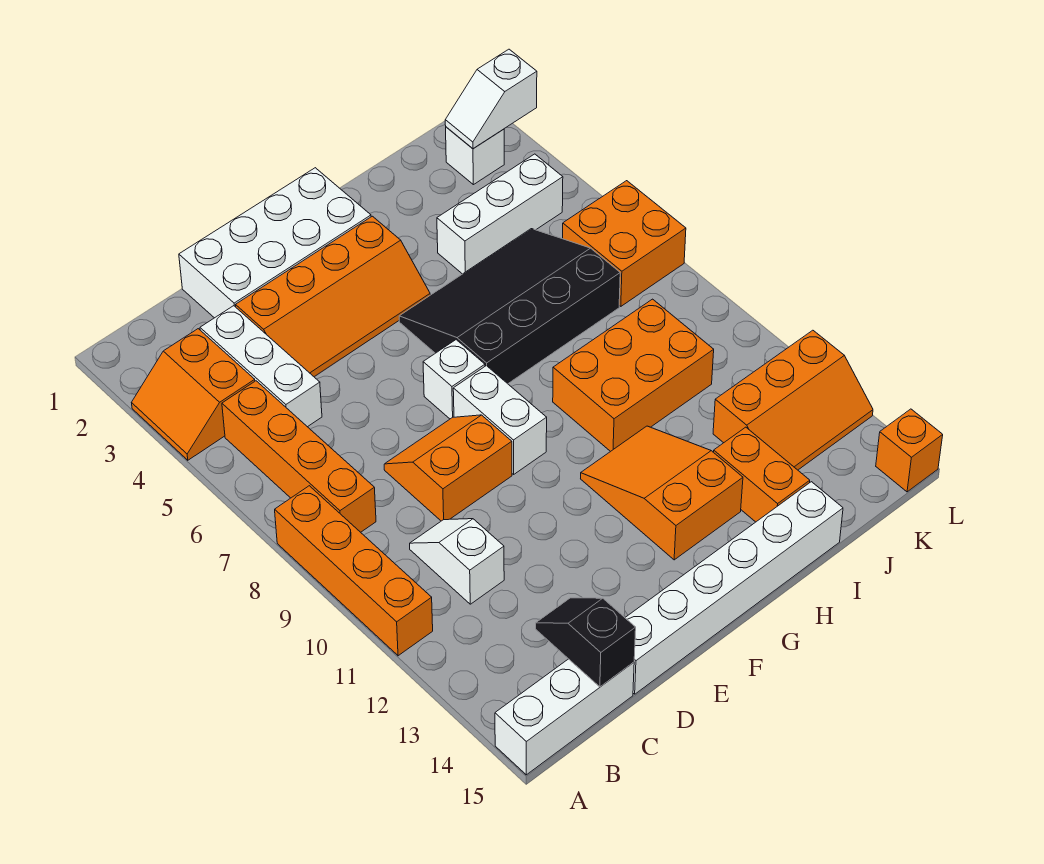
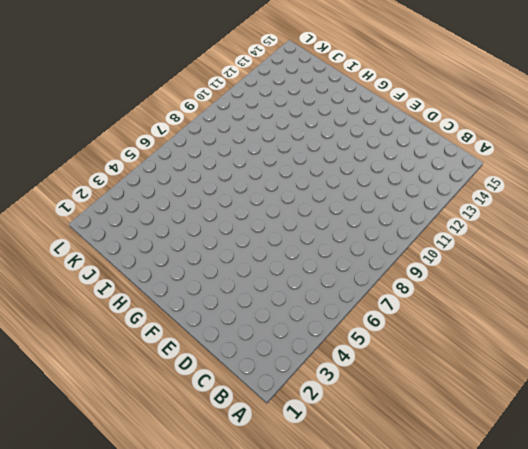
none -> orange 2x2 slope [132,329,255,460]
none -> orange 1x4 brick [275,486,433,656]
none -> white 1x3 brick [495,659,634,775]

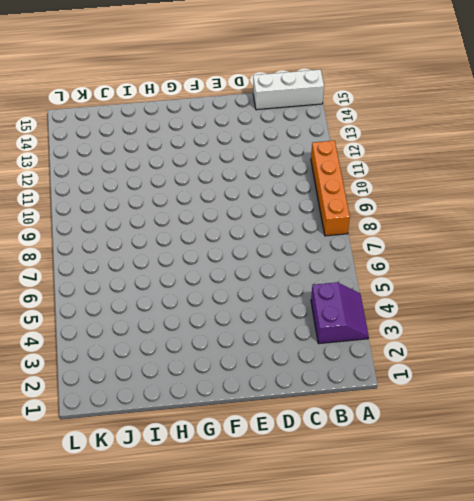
purple 2x2 slope [311,282,369,344] -> orange 2x2 slope [132,329,255,460]
none -> orange 1x4 brick [222,381,376,532]
none -> white 1x3 brick [200,306,322,427]
none -> white 1x2 slope [410,519,504,604]

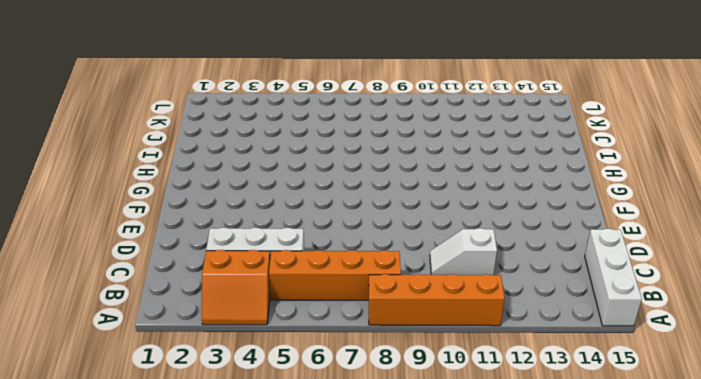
none -> white 2x4 brick [179,168,371,318]
none -> orange 2x4 slope [236,216,430,377]
none -> orange 2x2 slope [384,415,512,521]

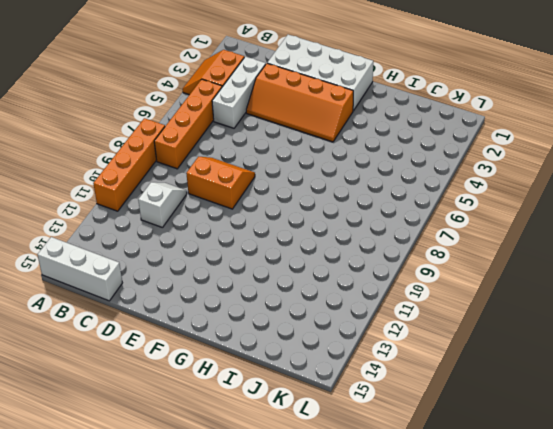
none -> white 1x6 brick [625,482,843,694]
none -> white 1x1 brick [423,340,485,419]
none -> white 1x2 brick [453,366,547,474]

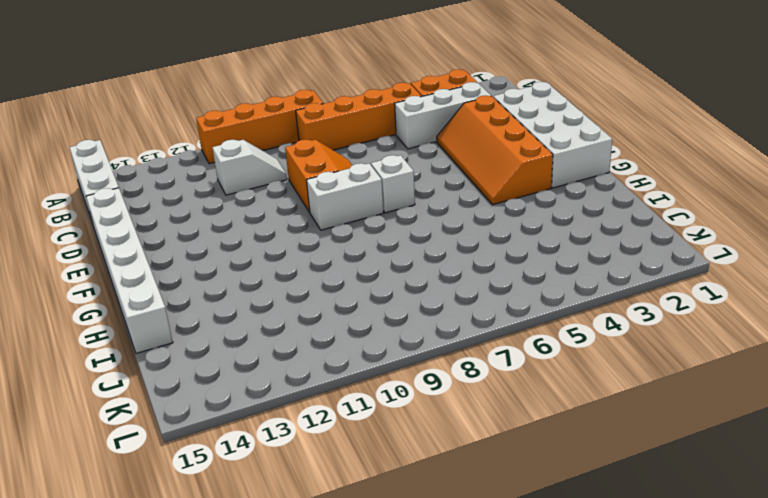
none -> black 3x4 slope [399,229,620,384]
none -> orange 2x3 slope [581,426,743,560]
none -> orange 2x3 brick [553,299,714,452]

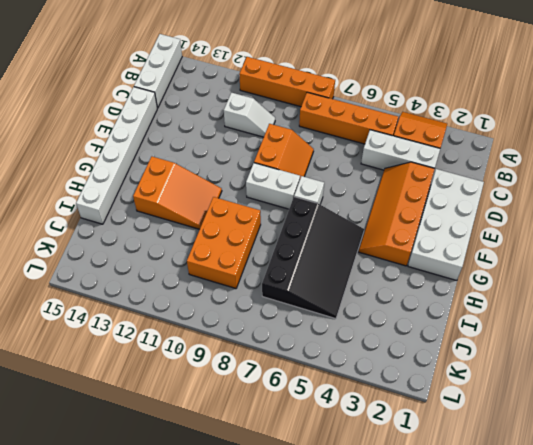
none -> white 1x3 brick [437,154,563,274]
none -> orange 1x2 brick [714,427,810,522]
none -> orange 2x3 slope [713,330,873,470]

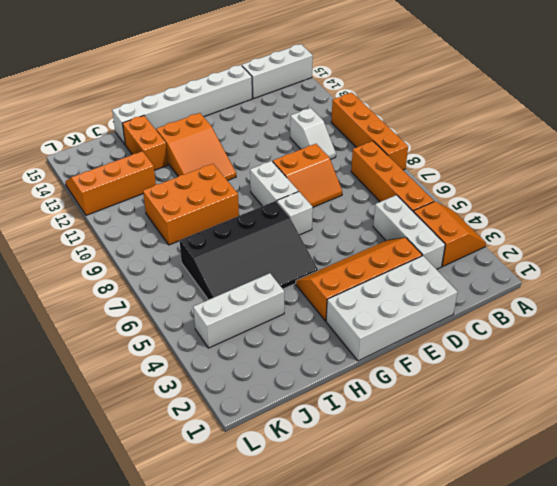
none -> white 1x1 brick [446,127,504,185]
none -> orange 2x2 brick [563,181,686,306]
none -> orange 1x1 brick [876,409,943,492]

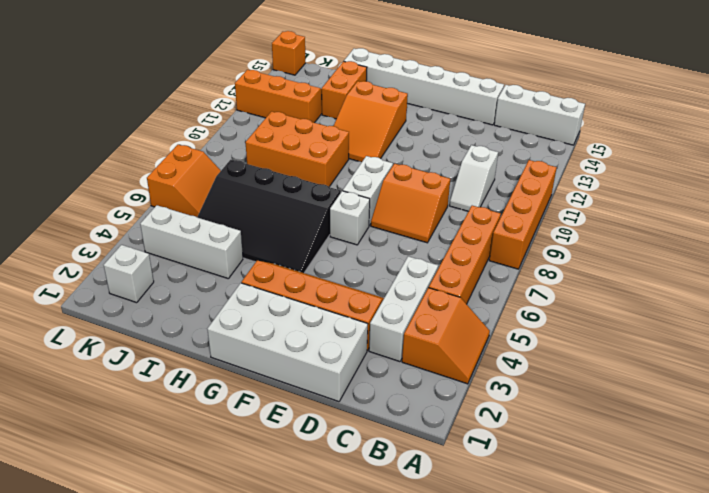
orange 2x2 slope [147,145,221,217] -> orange 2x2 brick [563,181,686,306]
none -> black 1x2 slope [536,598,636,687]
none -> white 1x2 slope [445,49,537,149]

